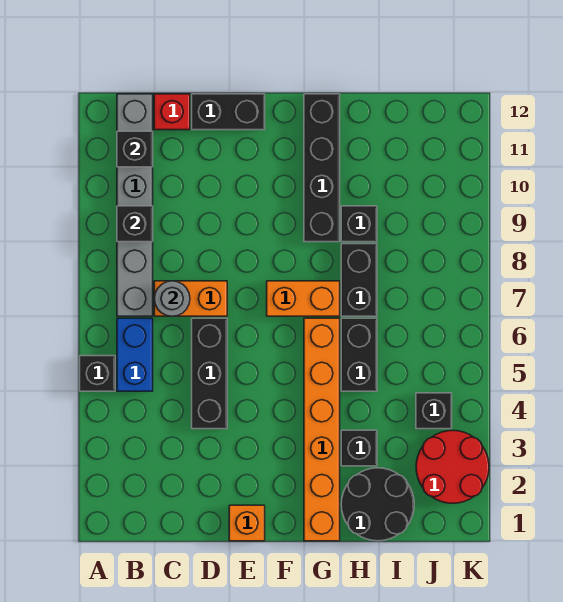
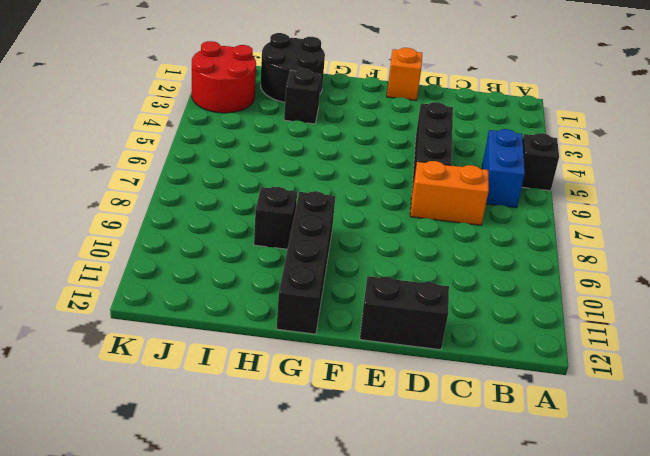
none -> grey 1x6 brick [117,94,153,316]
none -> red 1x1 brick [154,94,190,130]
none -> orange 1x2 brick [267,281,340,316]

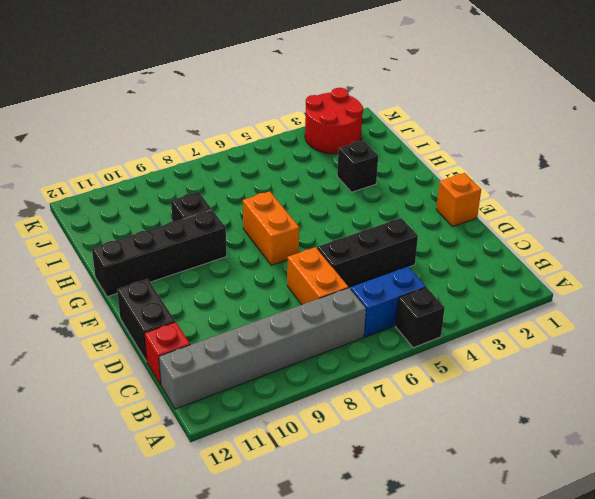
none -> orange 1x6 brick [304,318,340,541]
none -> black 2x2 round brick [341,468,414,541]
none -> black 1x2 brick [341,318,377,391]

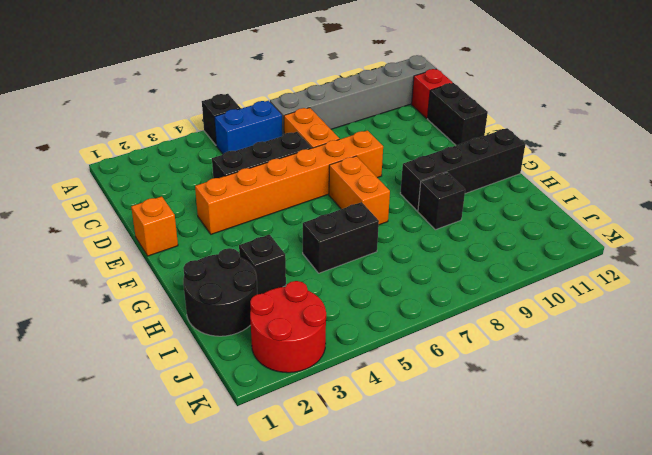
orange 1x6 brick [195,131,383,234] -> orange 1x6 brick moved to [304,318,340,541]
none -> black 1x2 brick [341,244,377,316]
none -> black 1x1 brick [416,393,452,429]
none -> black 1x1 brick [117,206,153,242]

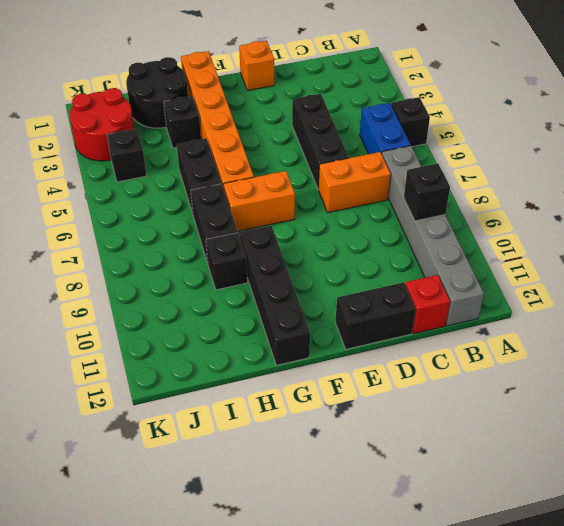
none -> black 1x1 brick [117,131,153,167]
none -> grey 1x1 round brick [154,281,190,316]

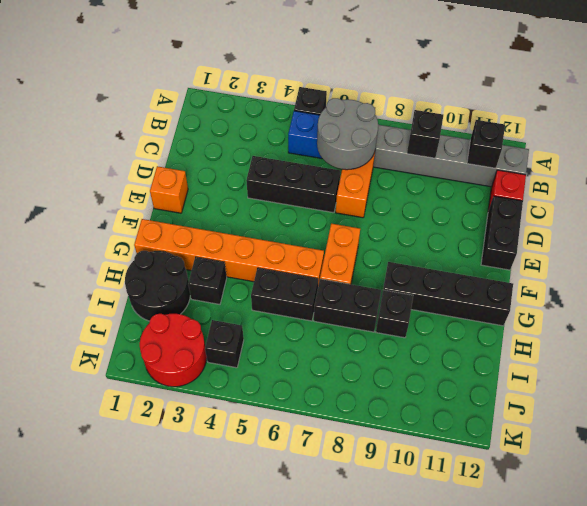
grey 2x2 round brick [317,98,378,170] -> grey 1x1 round brick [154,281,190,316]

